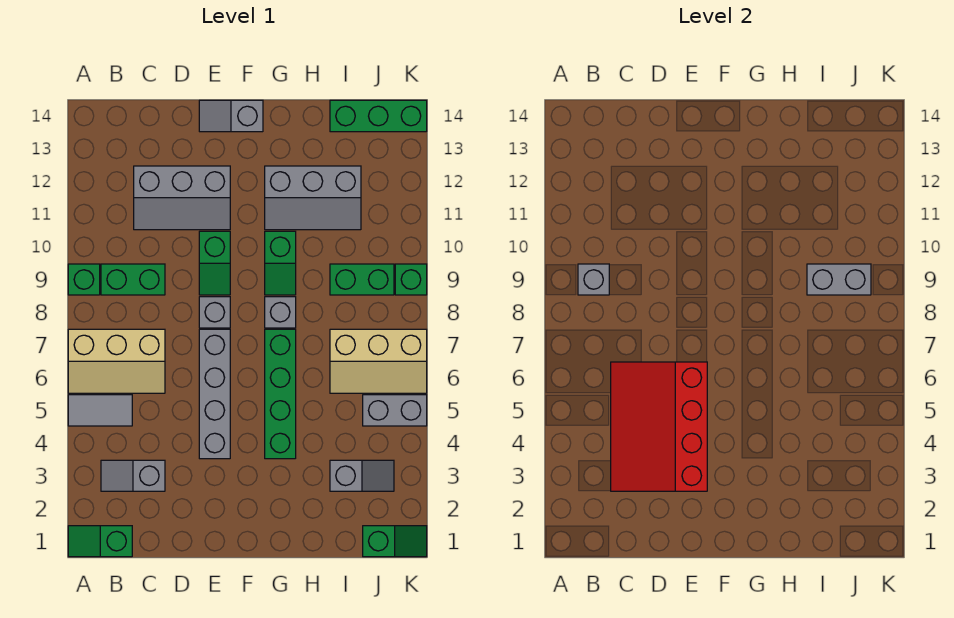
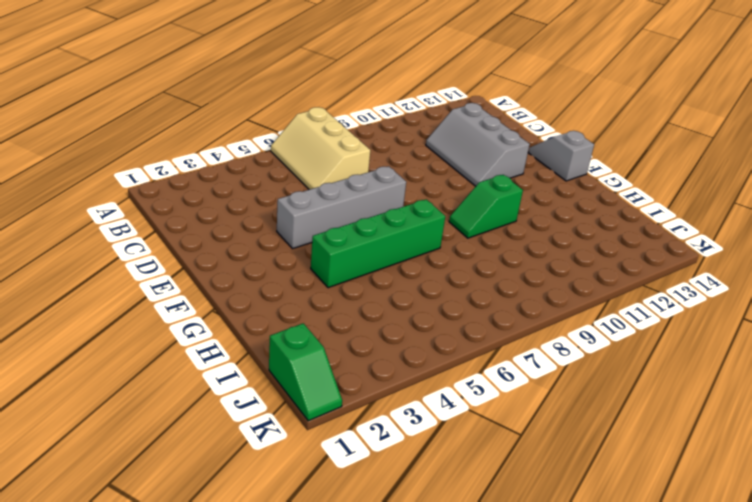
none -> green 1x2 slope [68,526,132,557]
none -> grey 1x2 tile [68,395,132,426]
none -> green 1x1 brick [68,264,100,295]

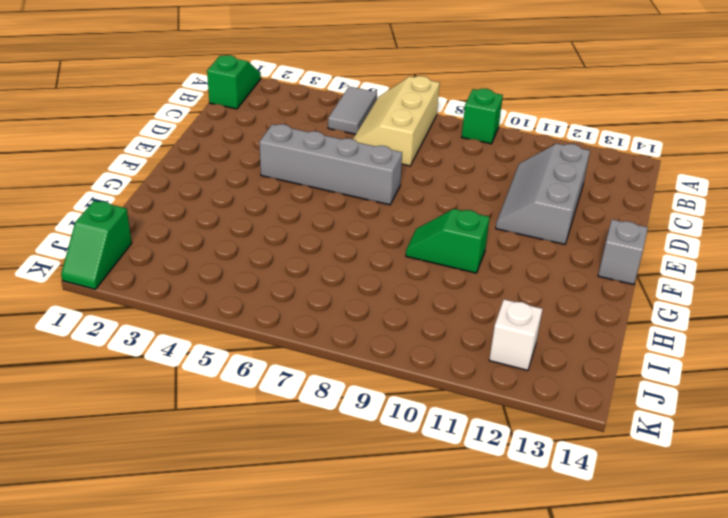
white 1x1 brick [489,299,542,370] -> none
none -> grey 1x2 slope [101,460,165,491]
none -> green 1x2 brick [101,264,165,295]
none -> grey 1x1 brick [199,297,230,328]

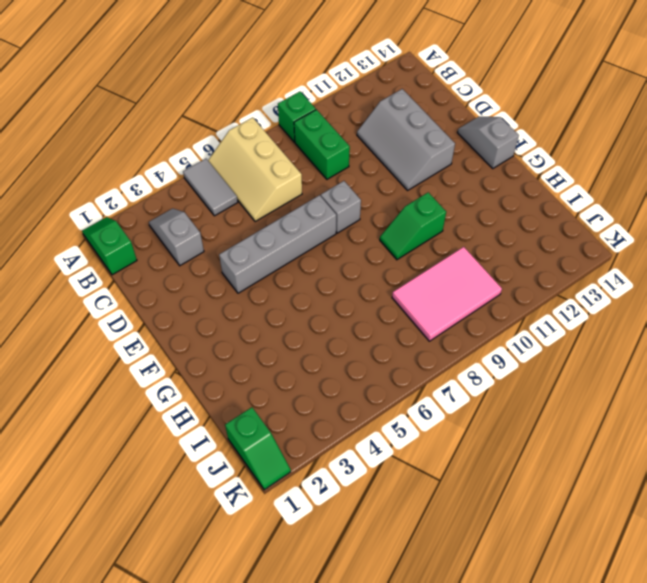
pink 2x3 tile [392,247,502,341] -> green 1x2 brick [330,264,394,295]
none -> green 1x2 slope [199,231,230,295]
none -> green 1x4 brick [265,329,296,459]
none -> grey 1x1 brick [265,297,296,328]

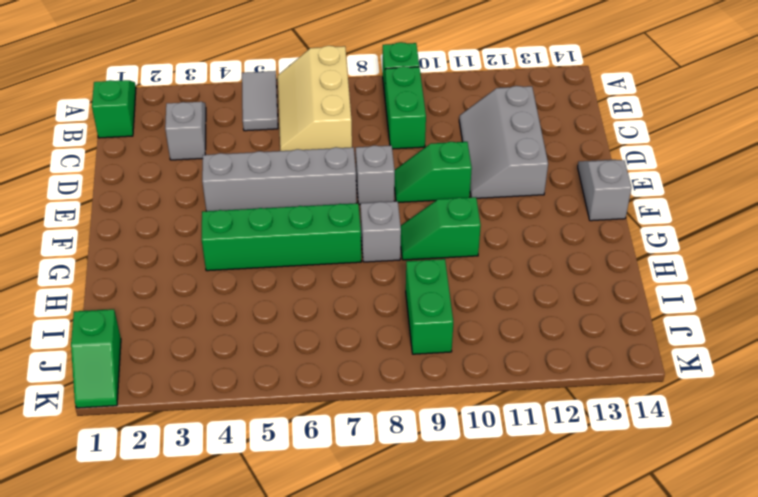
none -> grey 2x3 slope [265,166,361,230]
none -> grey 1x2 slope [330,460,394,491]
none -> tan 2x3 slope [330,329,427,393]

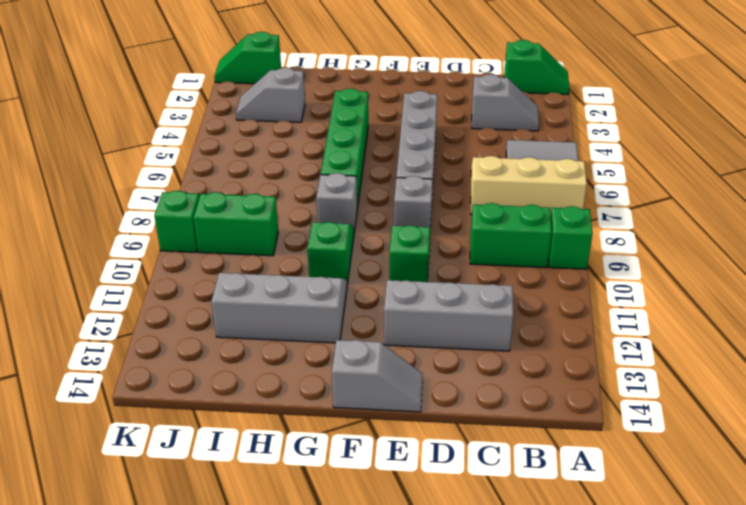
none -> tan 2x3 slope [330,329,427,393]
none -> green 1x3 brick [330,100,427,132]
none -> grey 1x2 brick [363,395,427,426]

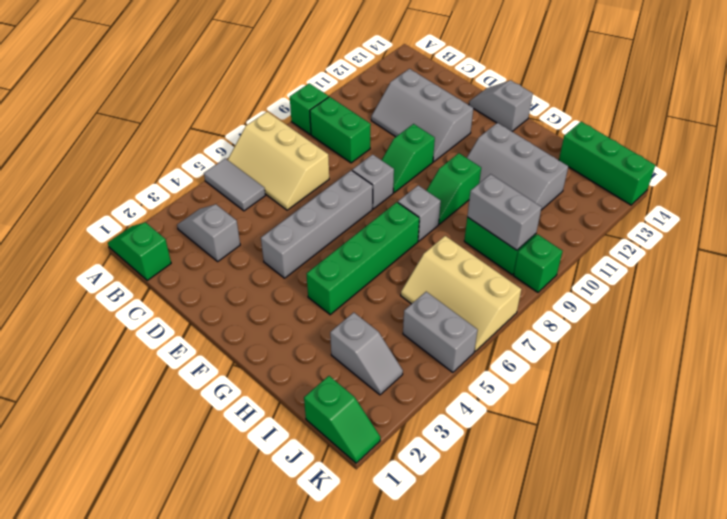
none -> grey 1x1 brick [578,264,609,295]
none -> red 3x4 slope [611,362,707,491]

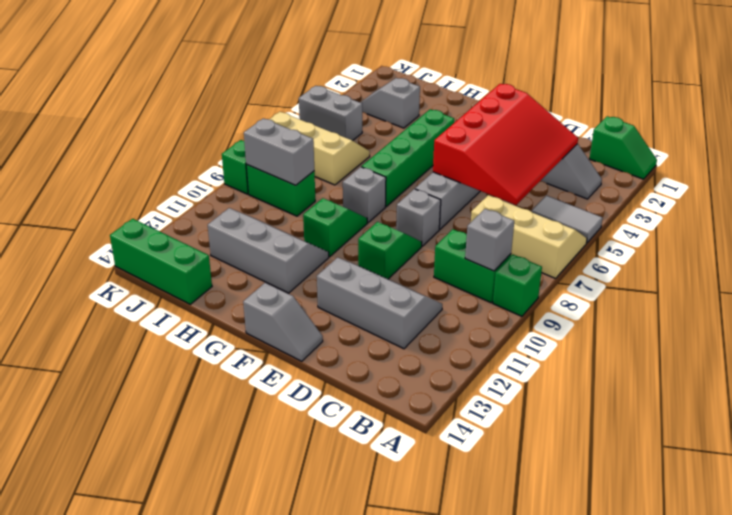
none -> green 1x2 slope [363,526,427,557]

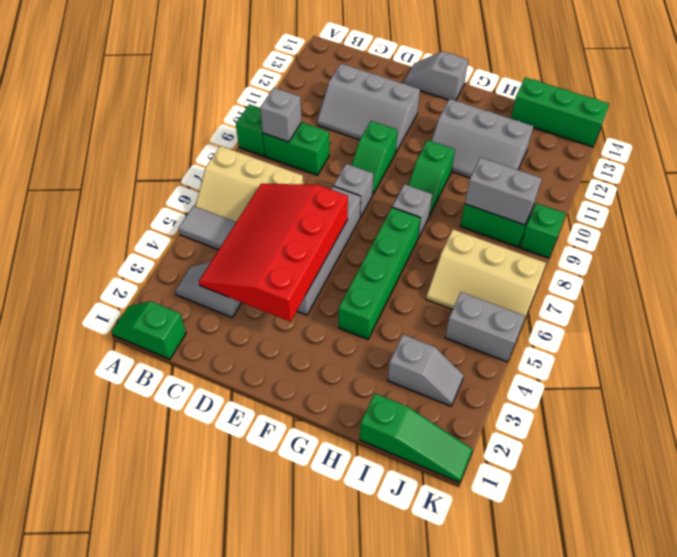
green 1x3 slope [360,393,473,483] -> green 1x2 slope [363,526,427,557]

